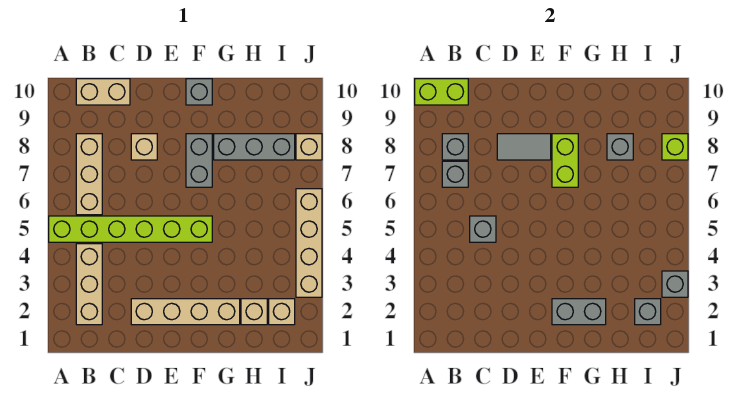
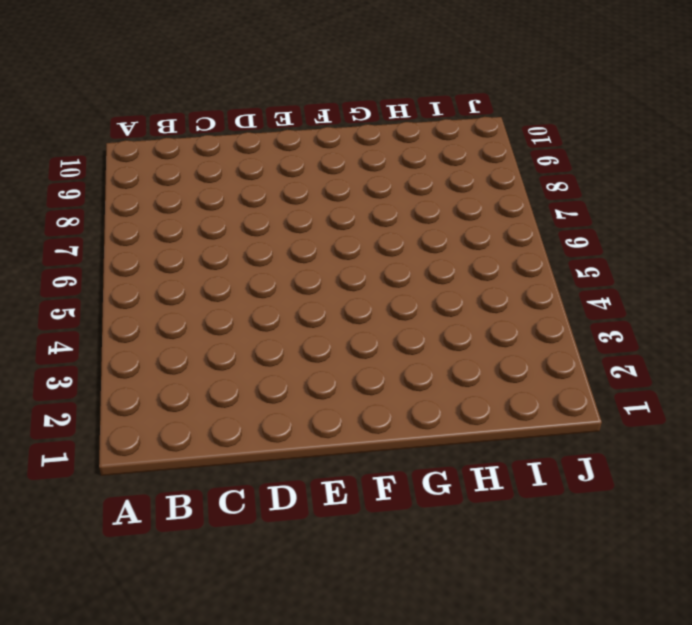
none -> lime 1x6 brick [49,216,212,242]
none -> tan 1x3 brick [76,244,102,325]
none -> tan 1x3 brick [76,134,102,215]

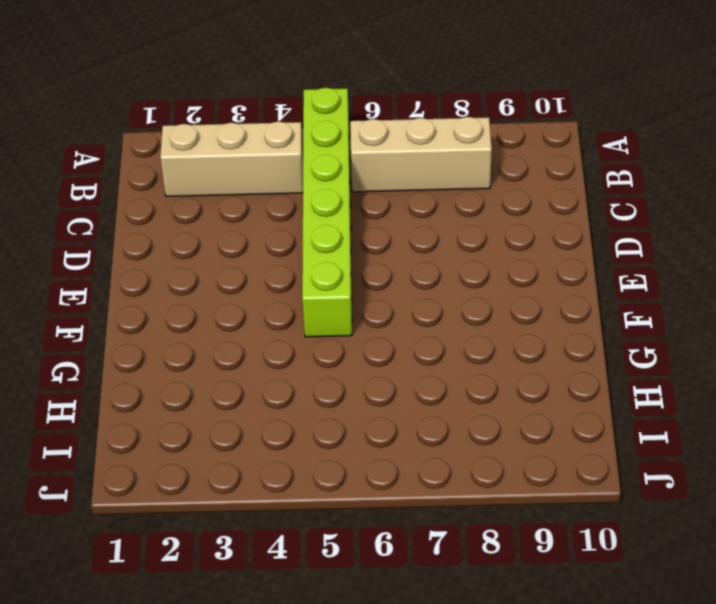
none -> tan 1x2 brick [76,79,130,105]
none -> tan 1x4 brick [131,299,240,325]
none -> tan 1x1 brick [131,134,157,160]

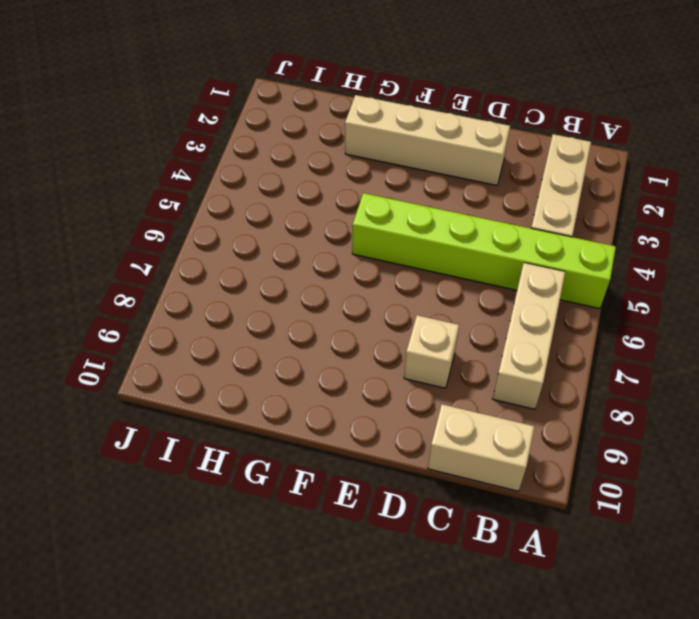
none -> grey 1x2 brick [186,134,212,187]
none -> grey 1x1 brick [186,79,212,105]
none -> grey 1x3 brick [214,134,295,160]

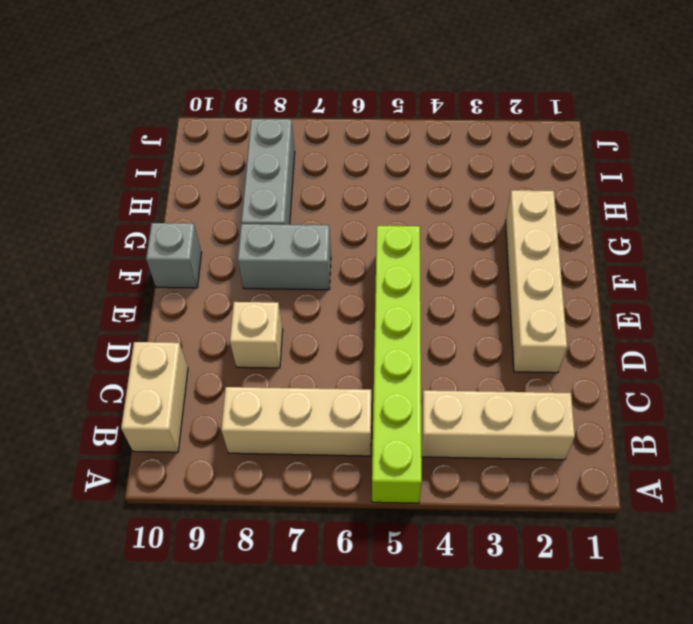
none -> tan 1x1 brick [241,299,267,325]
none -> tan 1x1 brick [269,299,295,325]
none -> tan 1x4 brick [296,189,322,297]

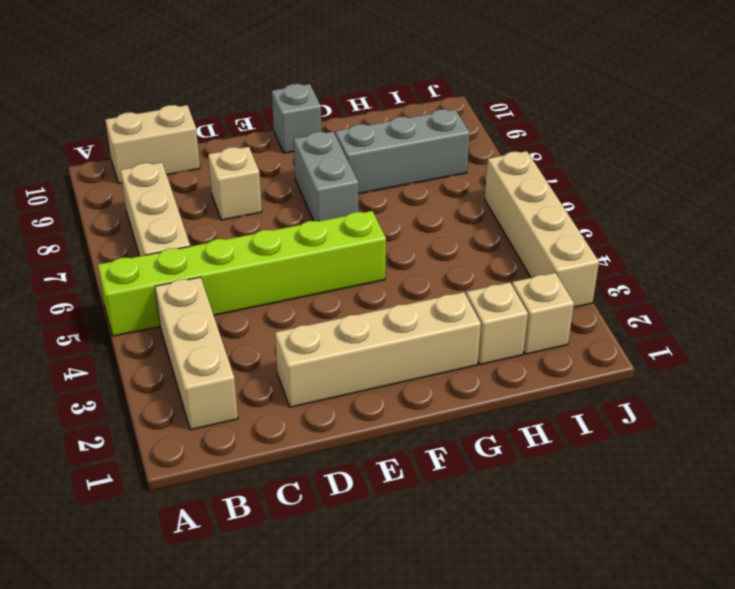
none -> tan 1x1 brick [296,134,322,160]
none -> lime 1x2 brick [415,79,468,105]
none -> grey 1x1 brick [442,161,468,187]

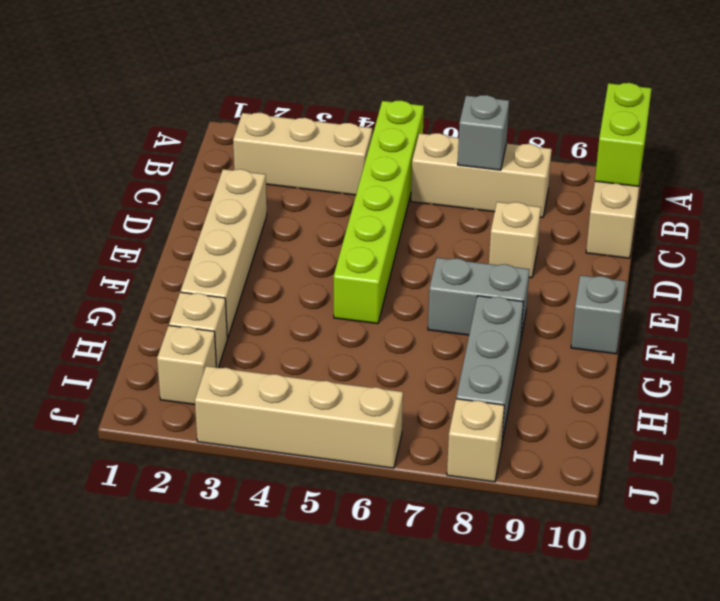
none -> grey 1x1 brick [442,134,468,160]
none -> grey 1x1 brick [470,216,496,242]
none -> grey 1x2 tile [497,134,551,160]

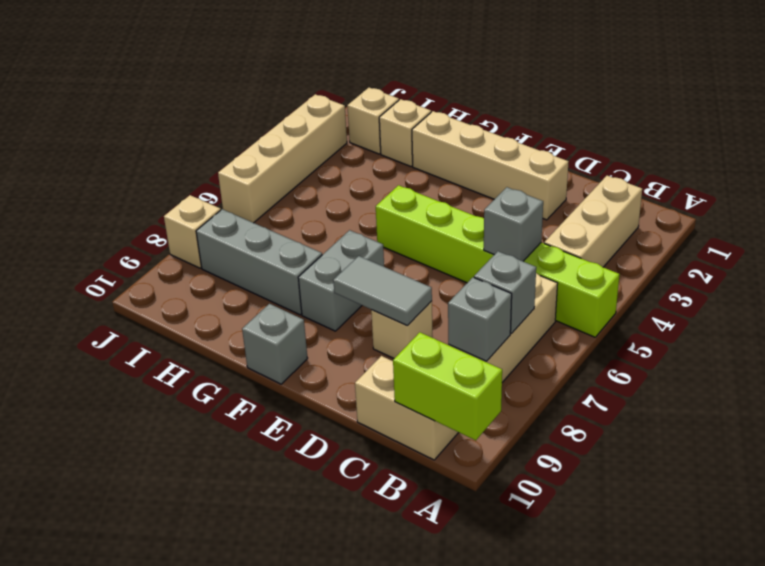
none -> grey 1x2 brick [552,299,606,325]
none -> lime 1x2 brick [552,134,578,187]
none -> grey 1x1 brick [607,134,633,160]

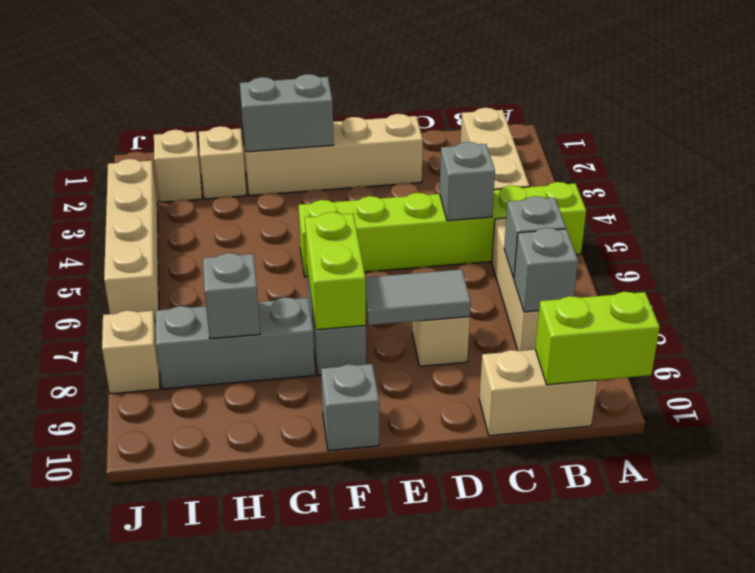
none -> grey 1x1 brick [635,299,661,325]
none -> grey 1x1 brick [662,271,688,297]
none -> lime 1x1 brick [662,134,688,160]

